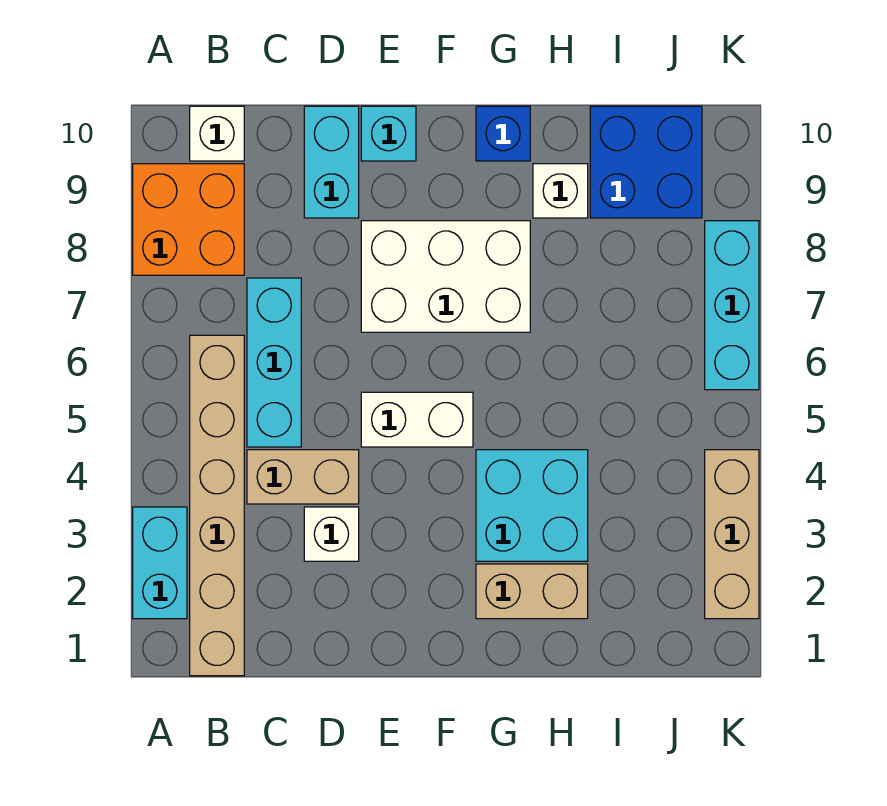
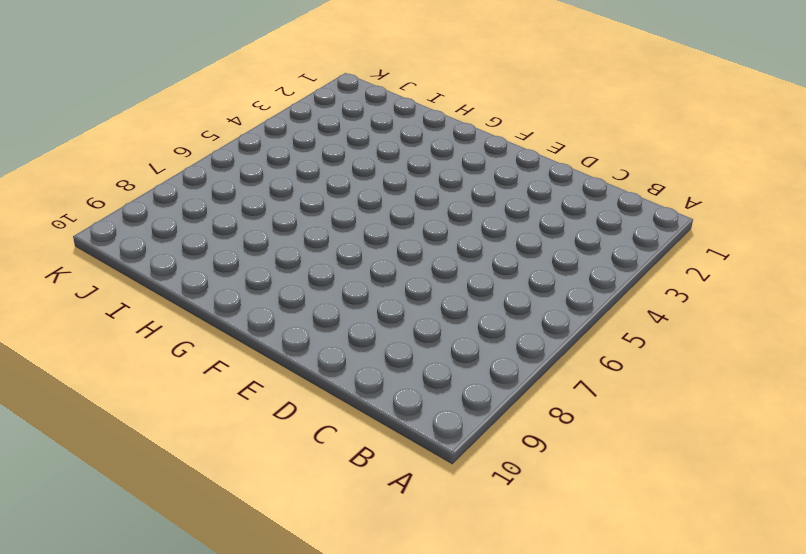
none -> cyan 1x2 brick [133,507,187,619]
none -> orange 2x2 brick [133,164,244,275]
none -> tan 1x6 brick [190,335,244,676]

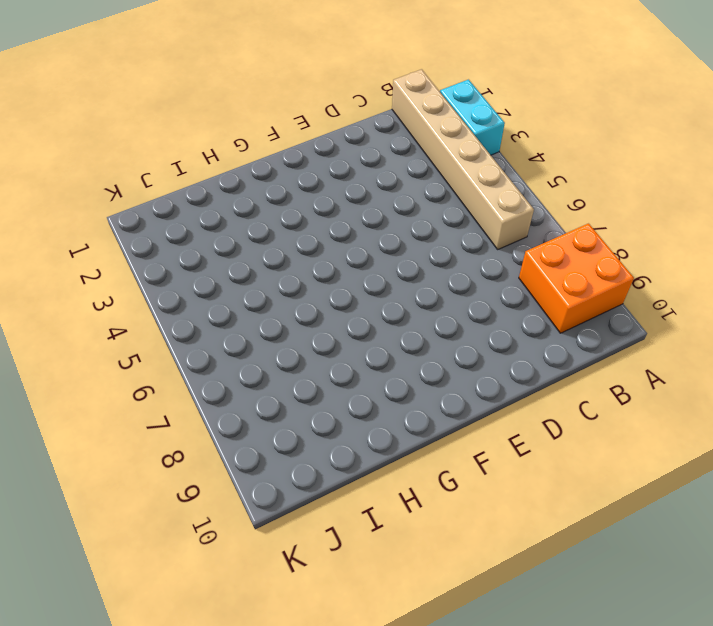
none -> white 1x1 brick [190,106,244,161]
none -> tan 1x2 brick [247,450,359,504]
none -> cyan 1x3 brick [247,278,301,447]

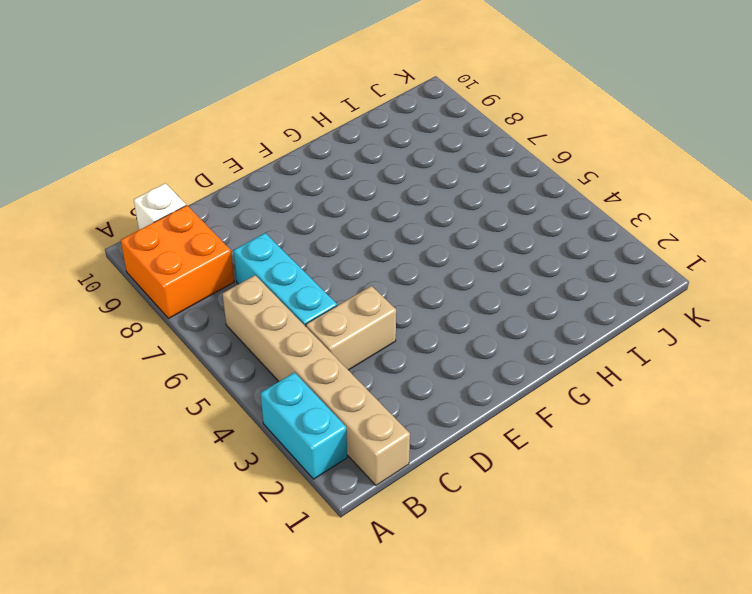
none -> white 1x1 brick [304,507,359,561]
none -> cyan 1x2 brick [304,106,359,218]
none -> white 1x2 brick [361,392,473,447]

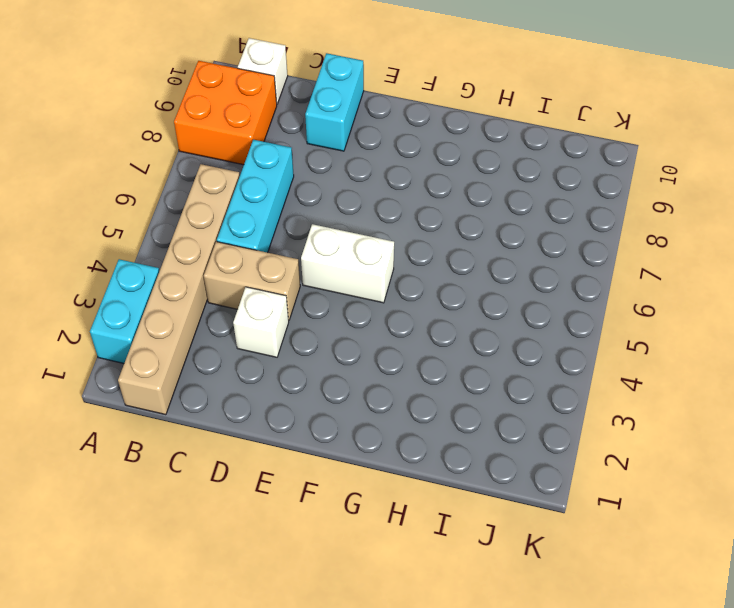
none -> white 2x3 brick [361,221,530,332]
none -> cyan 1x1 brick [361,106,416,161]
none -> tan 1x2 brick [476,564,588,619]

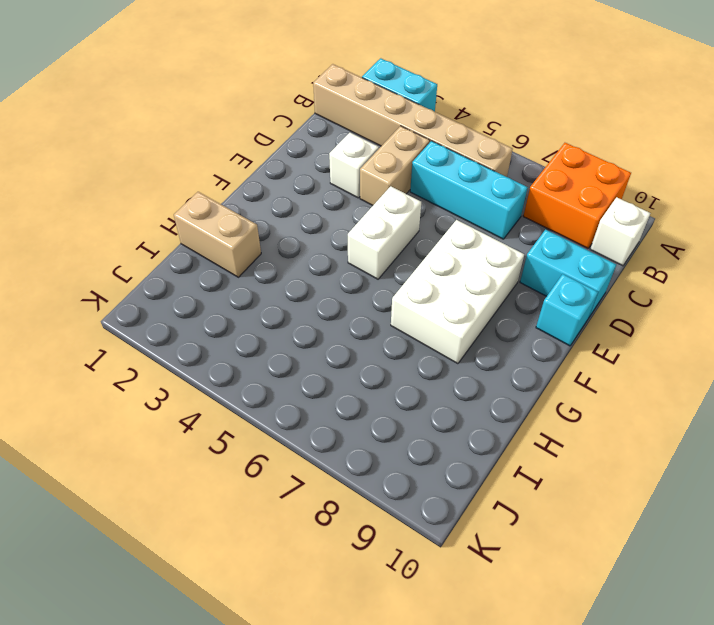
tan 1x2 brick [174,192,261,277] -> tan 1x2 brick turned to [476,564,588,619]
none -> cyan 2x2 brick [476,450,588,561]
none -> blue 1x1 brick [476,106,530,161]
none -> white 1x1 brick [533,164,588,218]

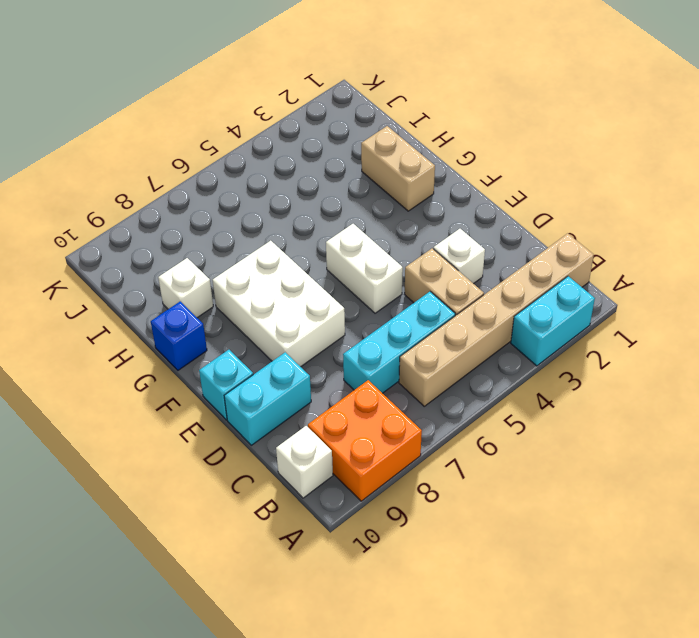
none -> cyan 2x2 brick [476,450,588,561]
none -> blue 2x2 brick [590,106,702,218]
none -> tan 1x3 brick [705,450,759,619]

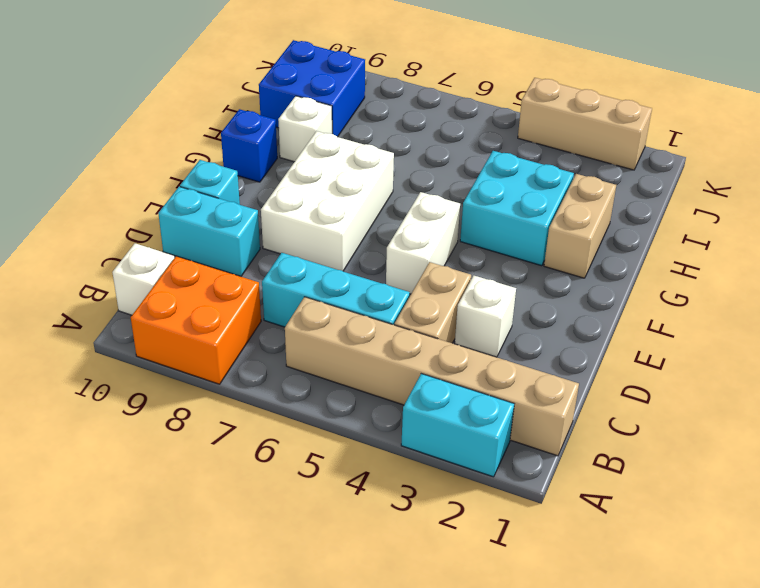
none -> cyan 1x3 brick [705,221,759,390]

